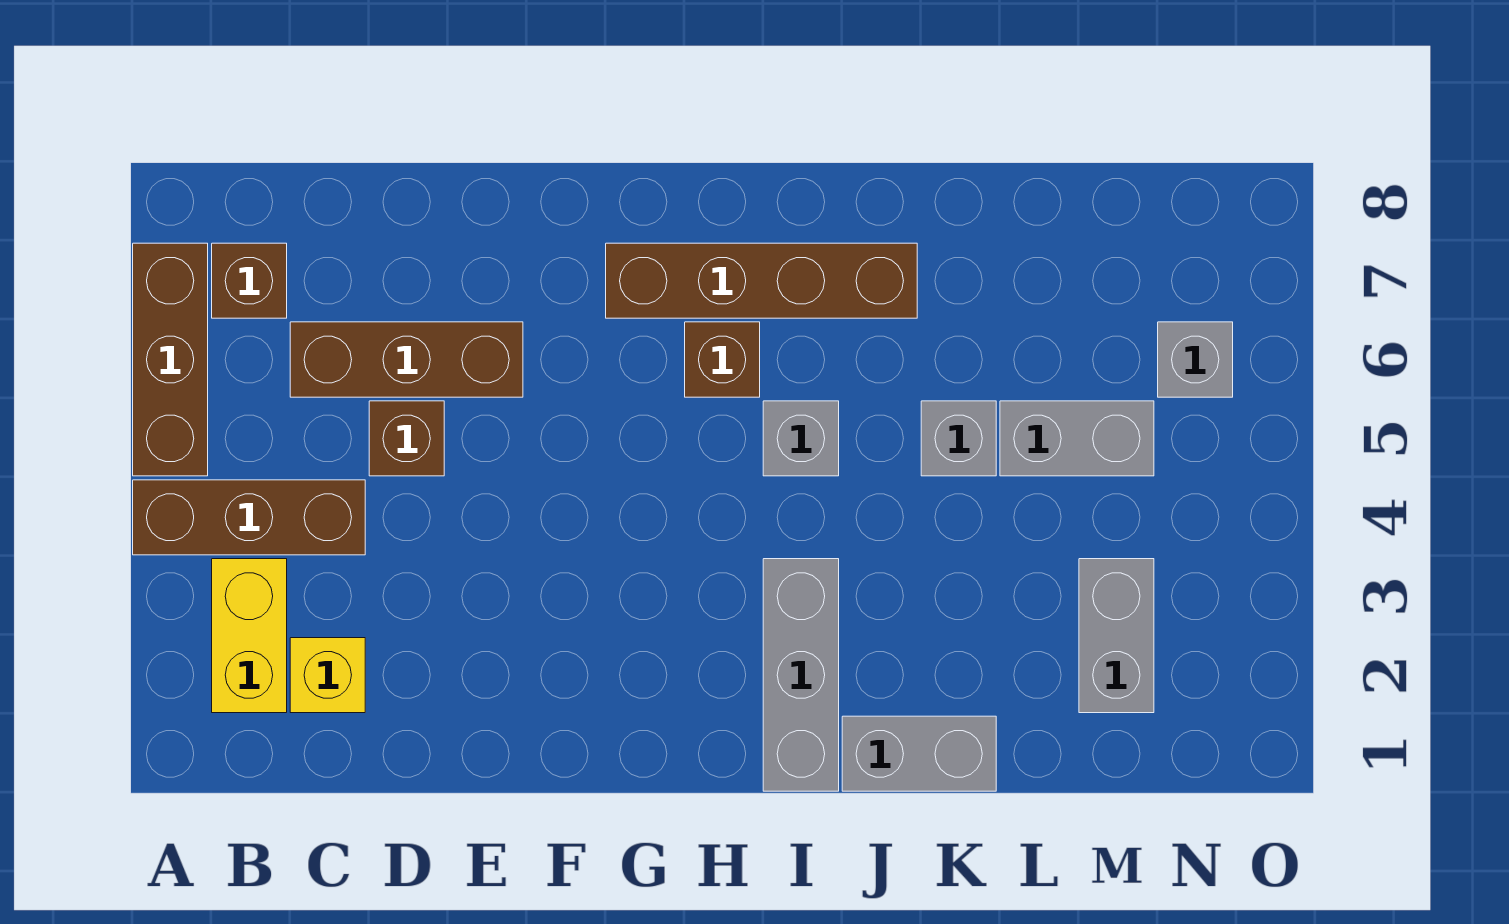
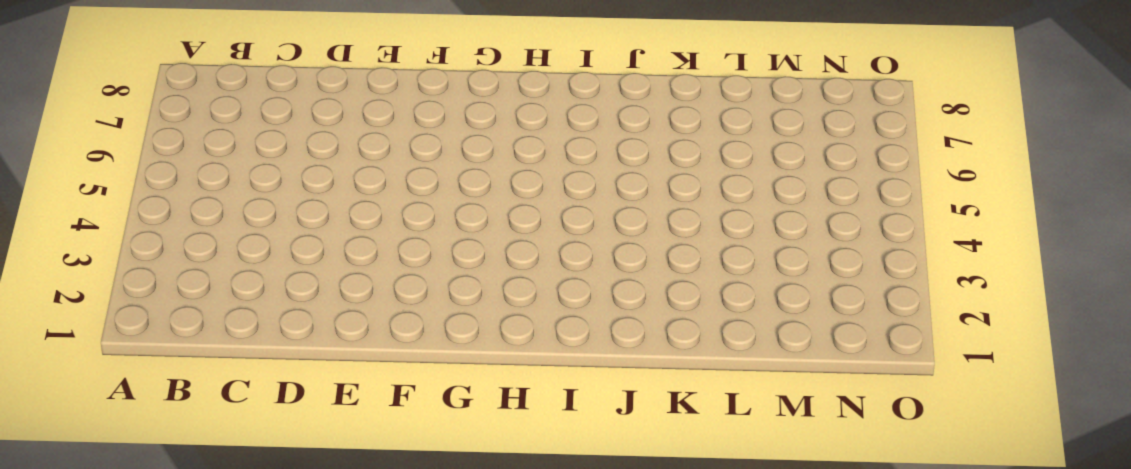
none -> brown 1x3 brick [133,480,365,555]
none -> brown 1x3 brick [133,243,208,476]
none -> yellow 1x2 brick [212,559,287,713]

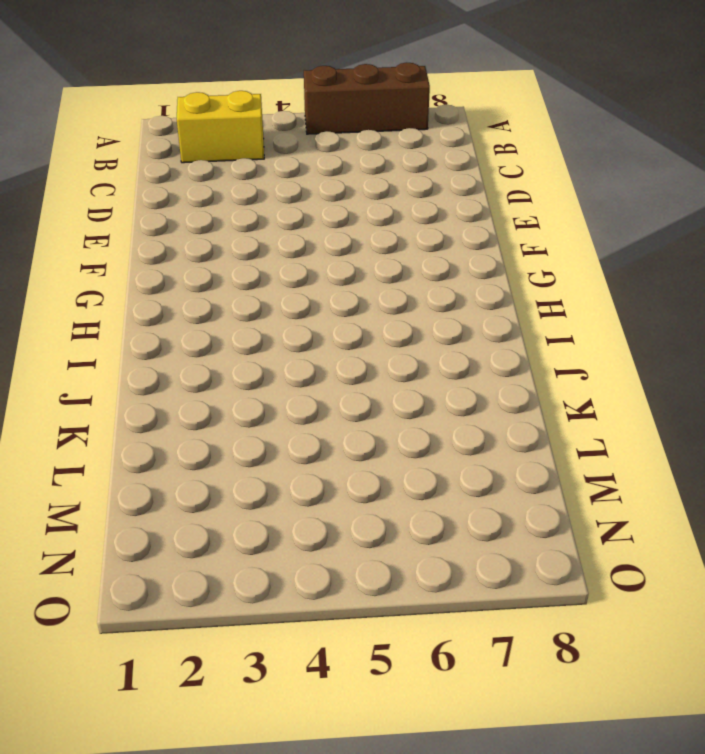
none -> brown 1x3 brick [133,480,365,555]
none -> brown 1x1 brick [212,243,287,318]
none -> yellow 1x1 brick [290,638,365,713]

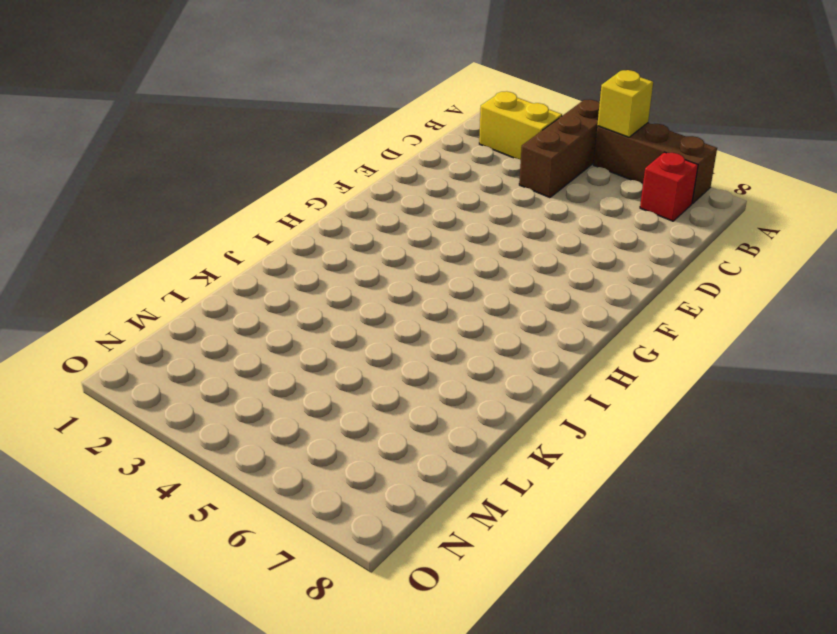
yellow 1x1 brick [597,70,653,137] -> yellow 1x1 brick moved to [290,638,365,713]
red 1x1 brick [640,152,698,221] -> brown 1x1 brick [212,243,287,318]
none -> brown 1x3 brick [290,322,523,397]
none -> brown 1x1 brick [369,401,444,476]
none -> brown 1x4 brick [606,243,917,318]

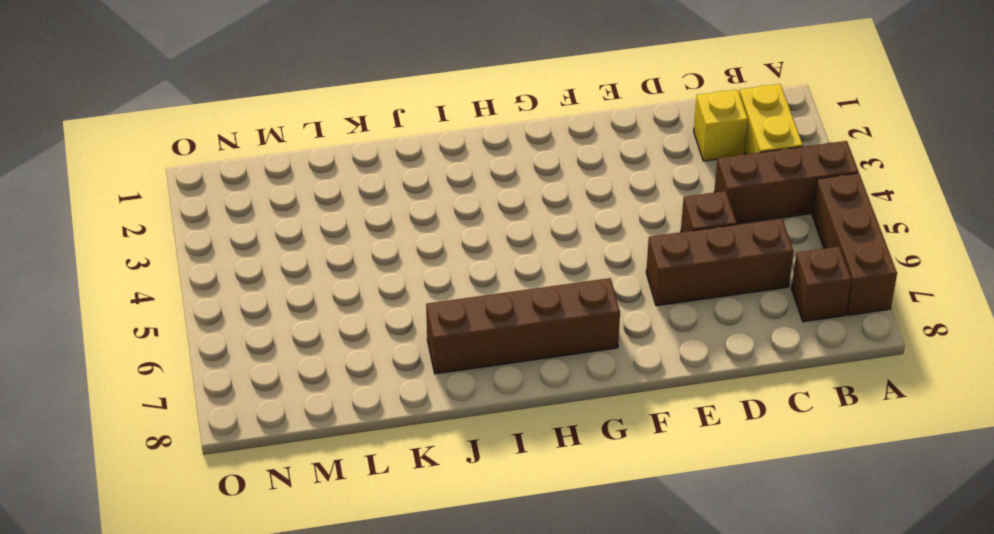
none -> brown 1x1 brick [685,322,760,397]
none -> grey 1x3 brick [763,559,839,791]
none -> grey 1x1 brick [763,401,839,476]

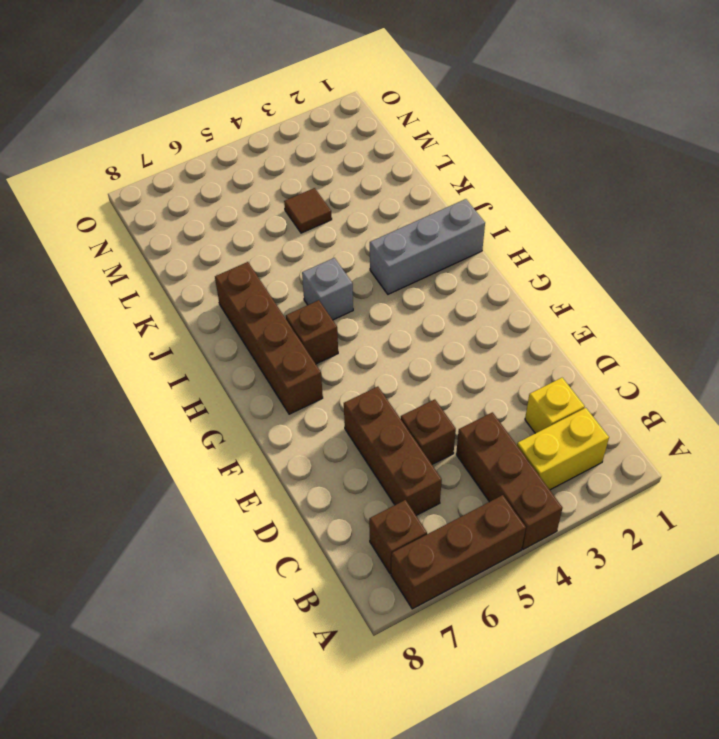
brown 1x1 tile [284,188,332,233] -> none
none -> grey 1x2 brick [842,716,996,791]
none -> grey 1x1 brick [921,401,996,476]
none -> grey 1x2 brick [1000,401,1154,476]

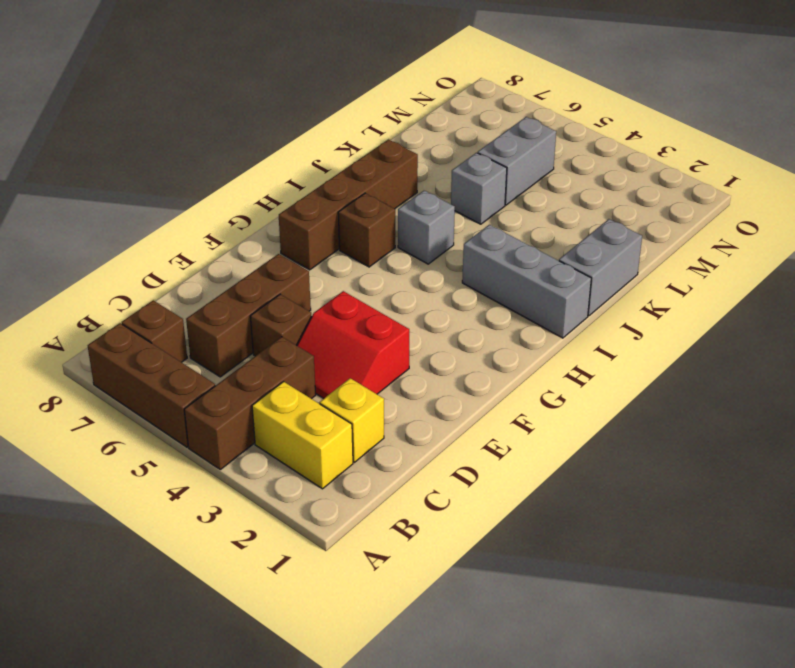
red 2x2 slope [297,291,409,398] -> none
none -> grey 1x2 brick [1079,559,1154,713]
none -> grey 1x1 brick [1158,322,1233,397]

